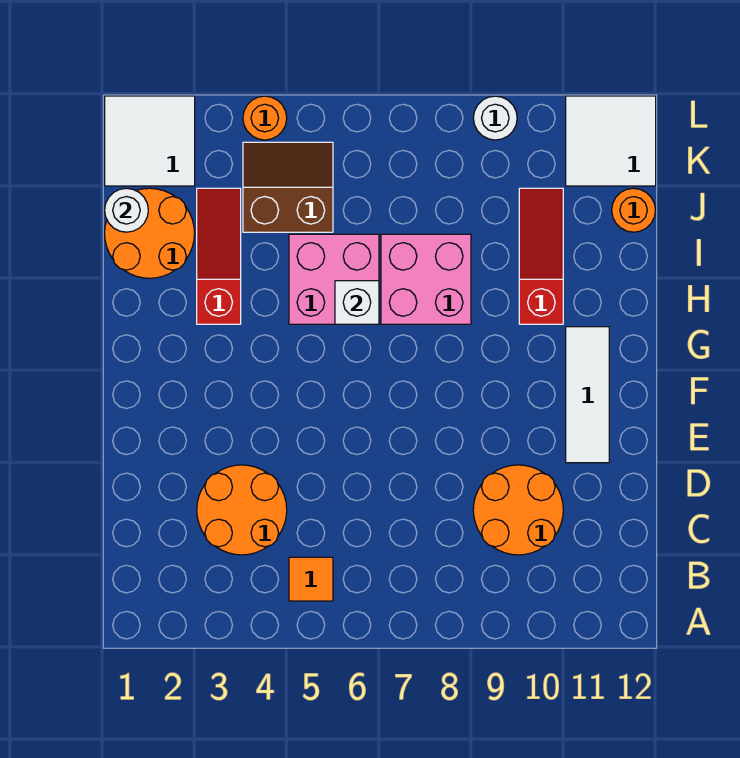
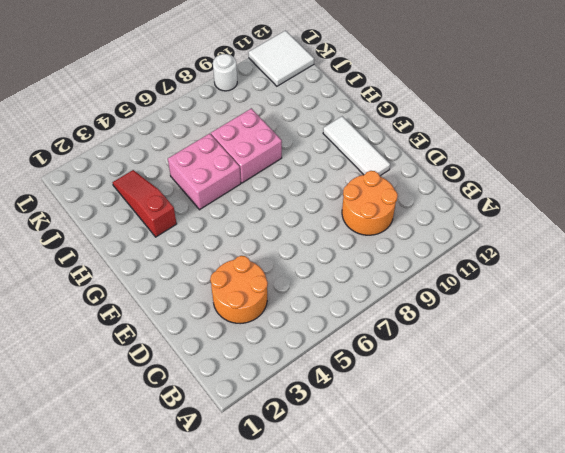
none -> orange 1x1 tile [289,557,333,601]
none -> red 1x3 slope [519,188,563,324]
none -> orange 2x2 round brick [105,188,195,278]

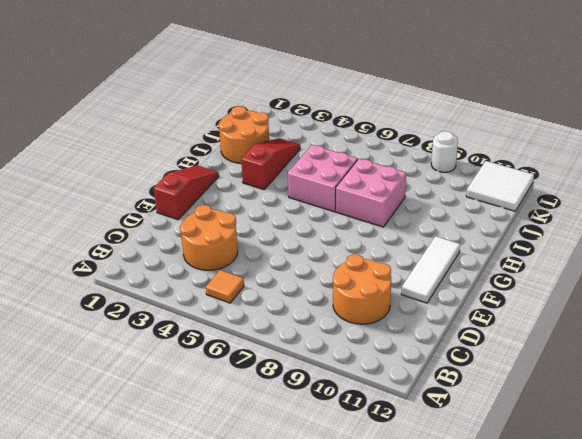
red 1x3 slope [154,165,219,220] -> red 1x3 slope moved to [519,188,563,324]
none -> brown 2x2 slope [243,142,333,232]
none -> orange 1x1 round brick [612,188,656,232]
none -> white 2x2 tile [105,96,195,186]

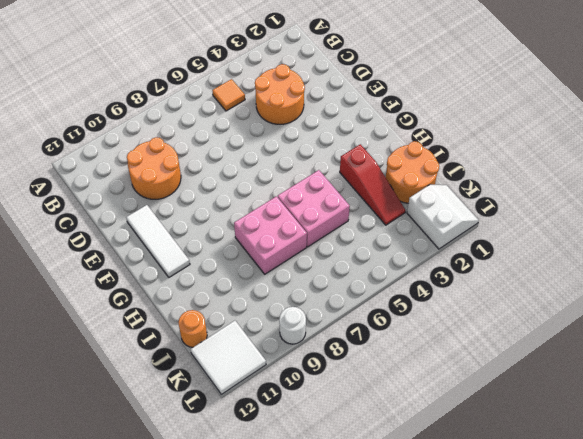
white 2x2 slope [407,185,479,249] -> white 2x2 tile [105,96,195,186]
none -> red 1x3 slope [519,188,563,324]
none -> brown 2x2 slope [243,142,333,232]
none -> orange 1x1 round brick [243,96,287,140]

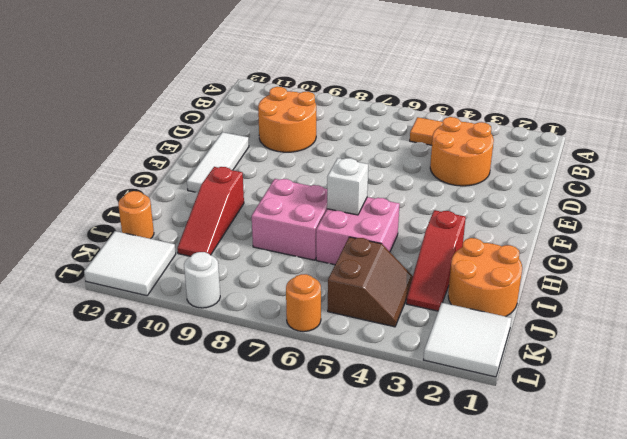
brown 2x2 slope [328,237,413,327] -> brown 2x2 slope turned to [243,142,333,232]
orange 1x1 round brick [286,274,321,332] -> orange 1x1 round brick moved to [243,96,287,140]
none -> white 1x1 round brick [105,188,148,232]

